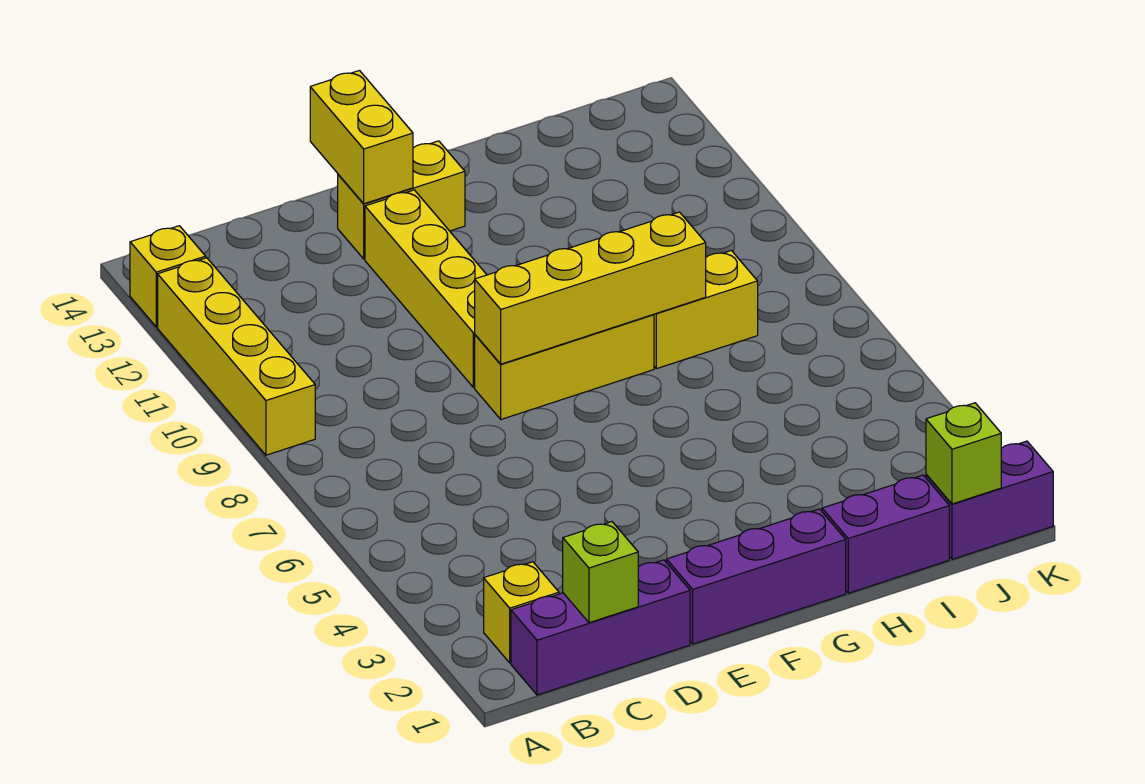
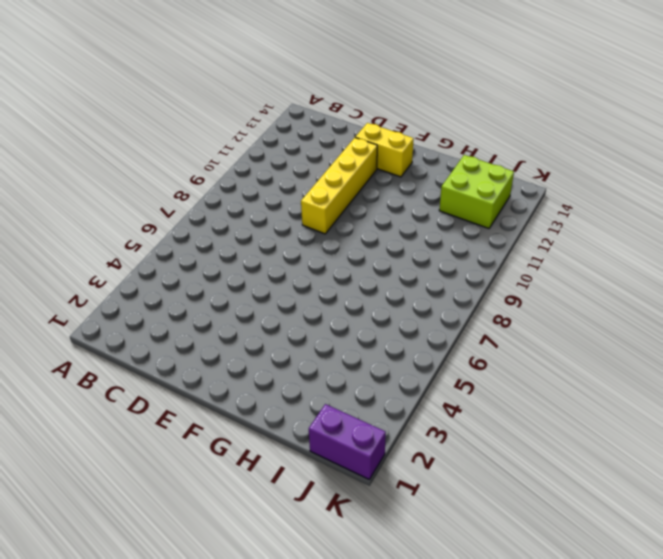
lime 2x2 brick [439,155,514,228] -> none
none -> yellow 1x4 brick [158,258,315,455]
none -> yellow 1x1 brick [130,226,206,327]
none -> purple 1x3 brick [511,560,690,695]

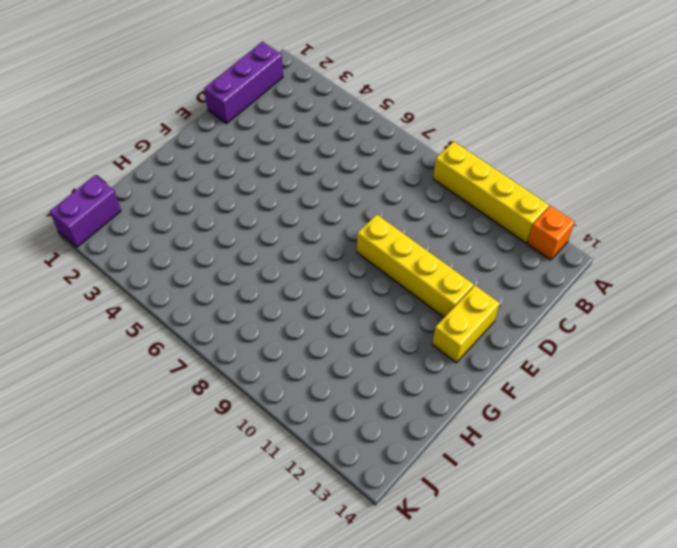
orange 1x1 brick [527,206,574,260] -> yellow 1x1 brick [130,226,206,327]
none -> yellow 1x1 brick [484,562,559,663]
none -> purple 1x3 brick [667,509,846,644]
none -> yellow 1x3 brick [475,315,654,419]

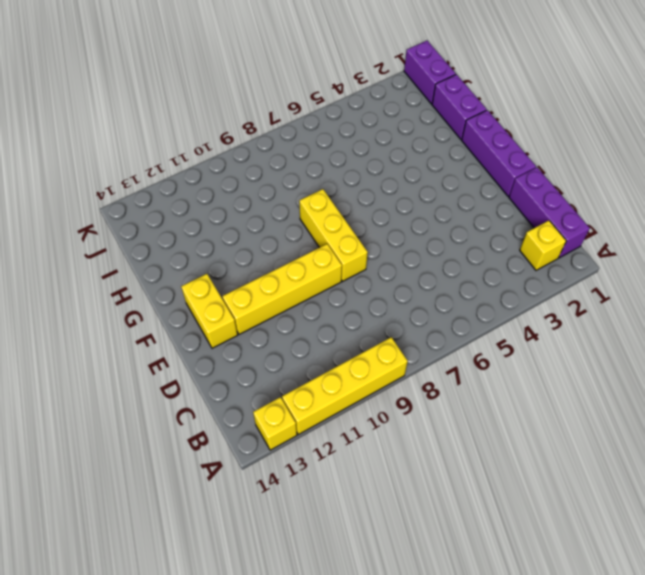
none -> yellow 1x2 brick [654,250,758,369]
none -> lime 1x1 brick [563,522,638,623]
none -> yellow 1x4 brick [475,212,706,364]

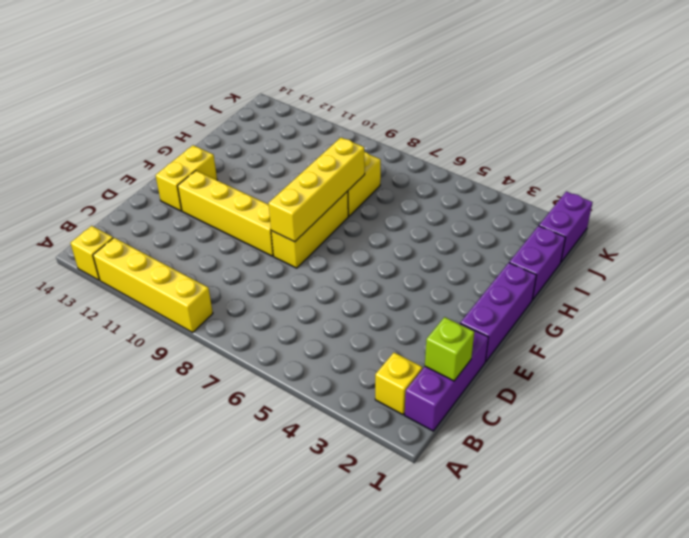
none -> yellow 1x2 brick [310,71,413,204]
none -> lime 1x1 brick [926,403,1001,504]

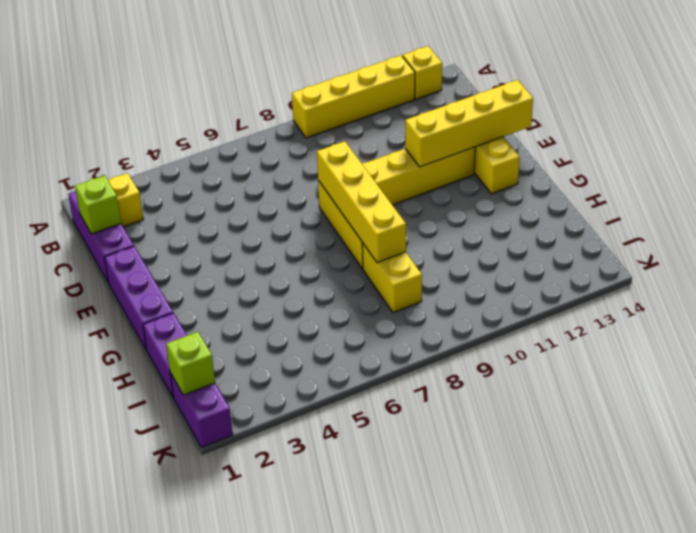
yellow 1x4 brick [405,80,533,167] -> yellow 1x2 brick [310,71,413,204]

